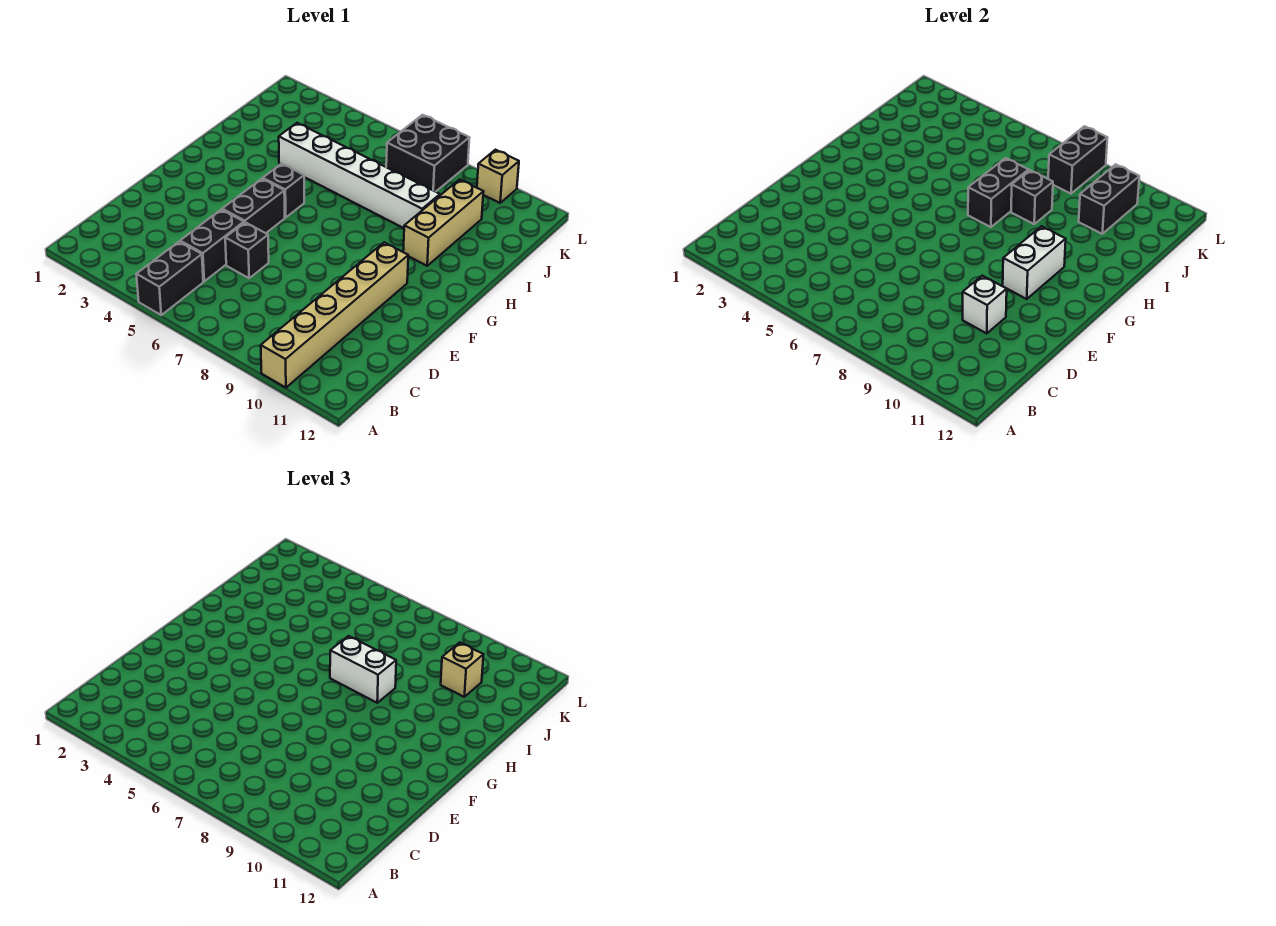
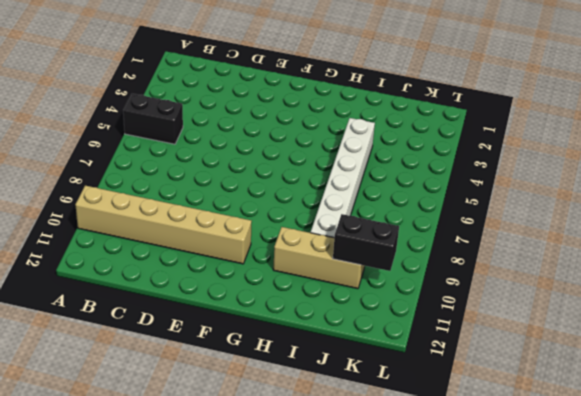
none -> black 1x2 brick [180,210,244,281]
none -> black 1x1 brick [225,222,269,278]
none -> black 1x2 brick [222,179,285,233]

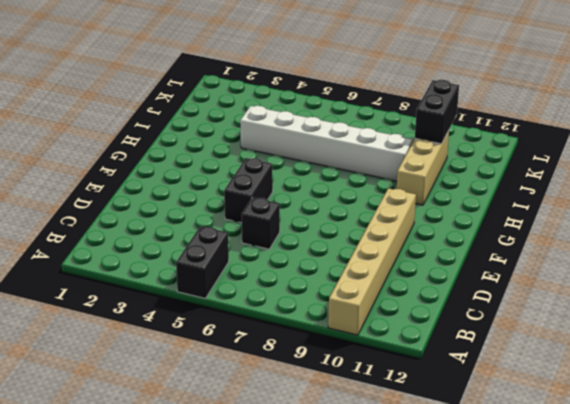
none -> black 1x2 brick [180,210,244,281]
none -> black 1x1 brick [263,164,304,217]
none -> black 2x2 brick [386,115,469,192]

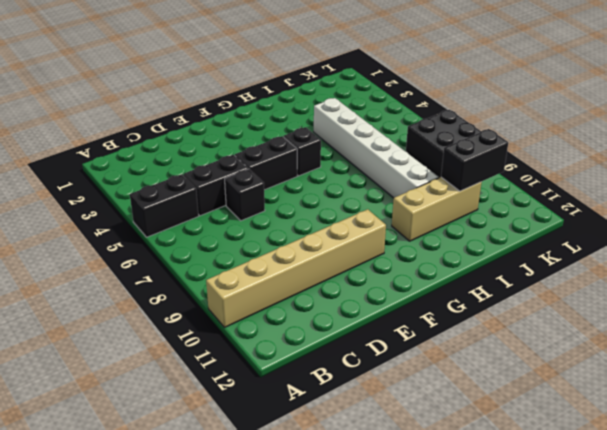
none -> tan 1x1 brick [477,150,519,203]
none -> white 1x1 brick [963,276,1007,334]
none -> white 1x2 brick [1003,226,1066,299]

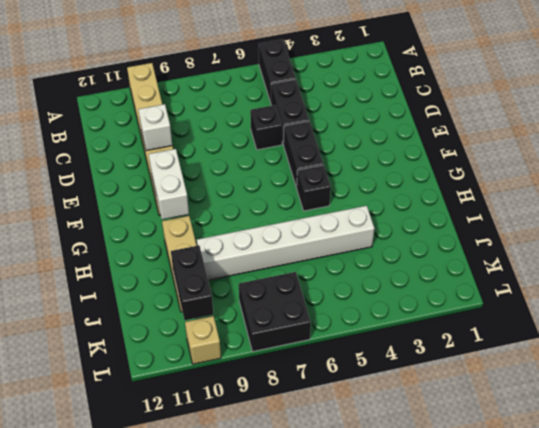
none -> black 1x2 brick [968,158,1029,227]
none -> black 1x1 brick [1011,170,1053,224]
none -> black 1x2 brick [1048,126,1107,194]

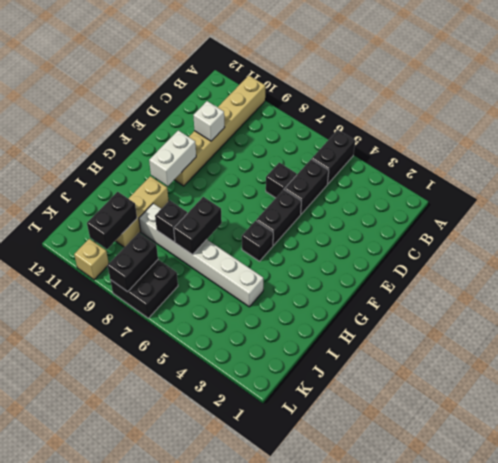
none -> white 1x2 brick [330,636,396,703]
none -> tan 1x1 brick [441,642,484,697]

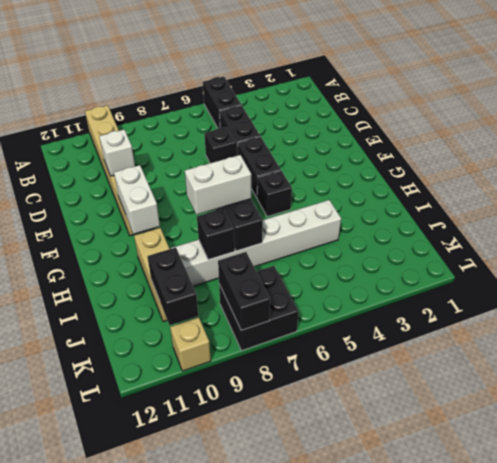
none -> tan 1x1 brick [441,642,484,697]

